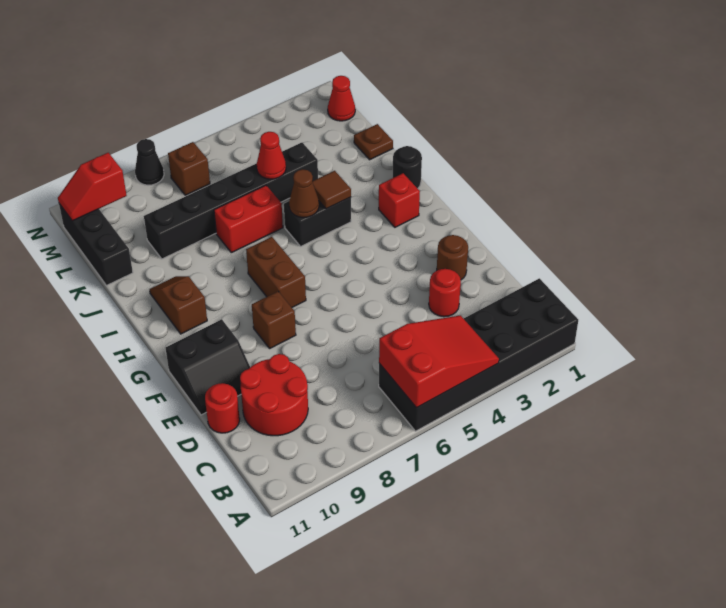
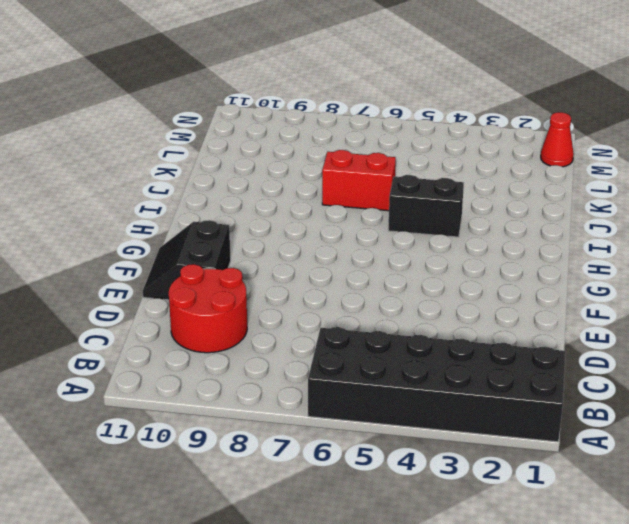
black 2x2 slope [143,220,231,300] -> black 2x2 slope turned to [166,319,250,415]
none -> red 1x1 round brick [429,269,461,317]
none -> red 1x1 round brick [205,383,240,433]
none -> brown 1x1 round brick [437,235,468,280]

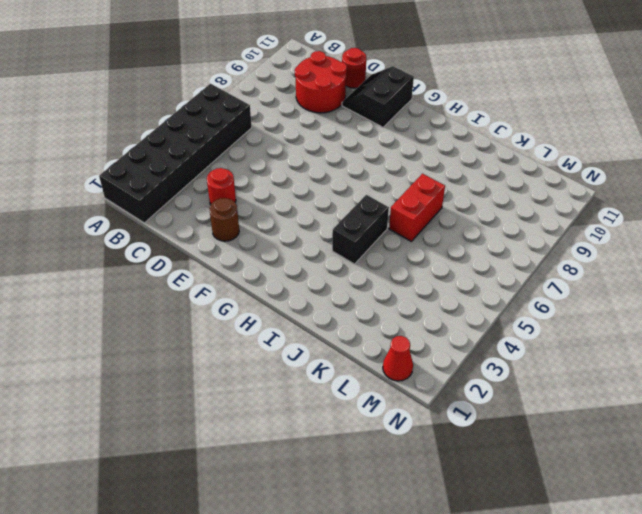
none -> brown 1x1 brick [252,292,296,348]
none -> brown 1x2 brick [246,237,306,307]
none -> red 1x1 brick [379,173,420,227]

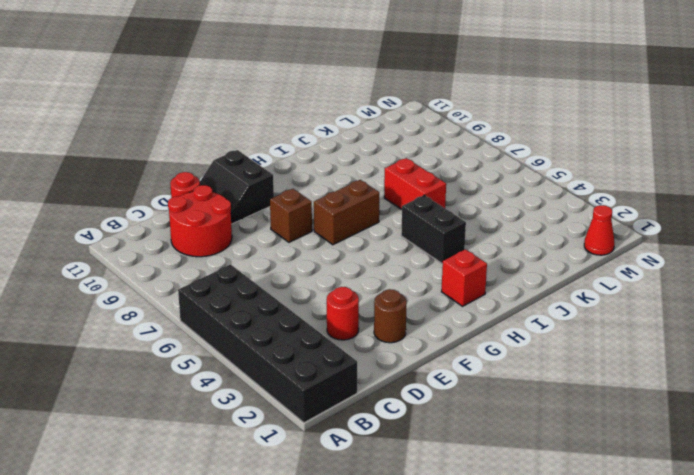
none -> brown 1x2 slope [150,276,207,334]
none -> black 1x1 round brick [393,146,422,189]
none -> brown 1x1 plate [354,124,393,160]

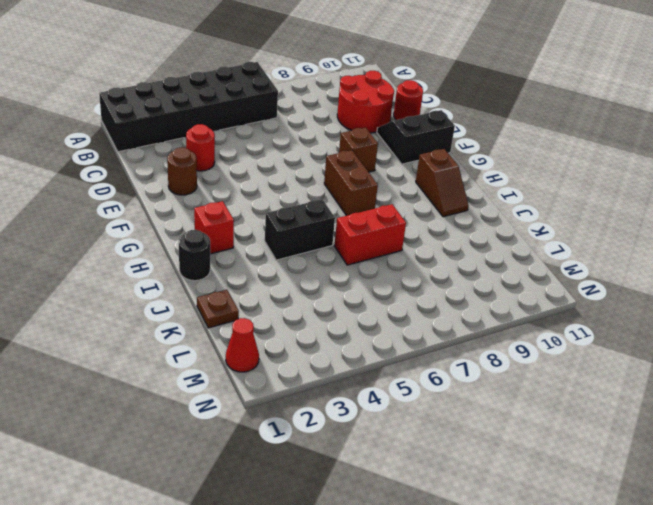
none -> black 1x6 brick [144,143,318,259]
none -> black 1x3 brick [59,204,133,285]
none -> brown 1x1 brick [168,142,210,195]

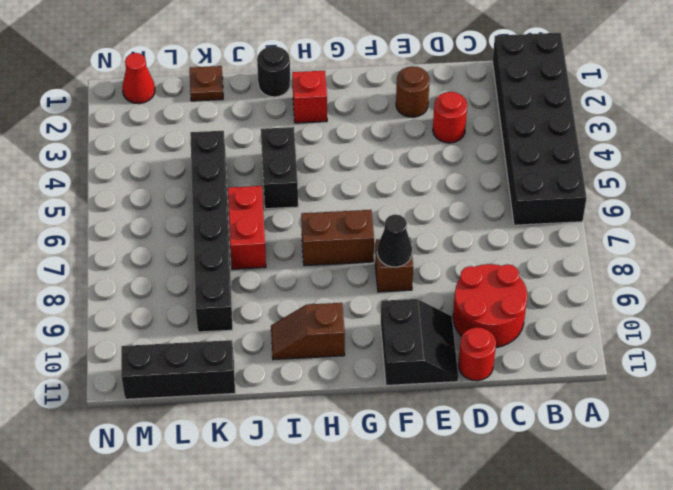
black 1x1 cone [377,214,412,267] -> black 1x1 cone moved to [135,139,164,185]
none -> brown 1x1 brick [168,142,210,195]
none -> red 2x3 slope [379,315,499,408]
none -> brown 1x1 tile [312,171,351,209]

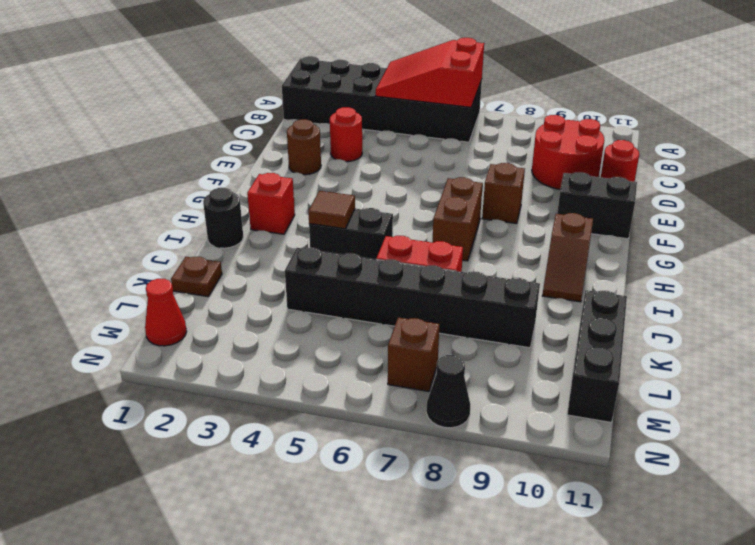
none -> brown 1x1 cone [289,169,319,217]
none -> red 1x1 cone [257,132,286,179]
none -> red 1x2 slope [58,153,127,221]

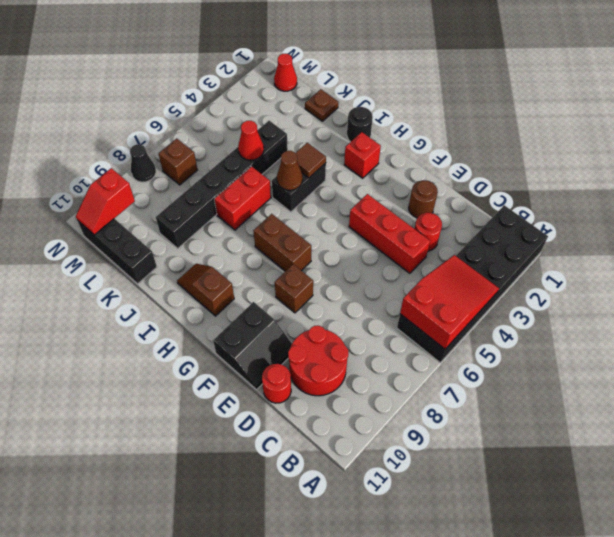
red 1x3 brick [349,194,430,273] -> none

